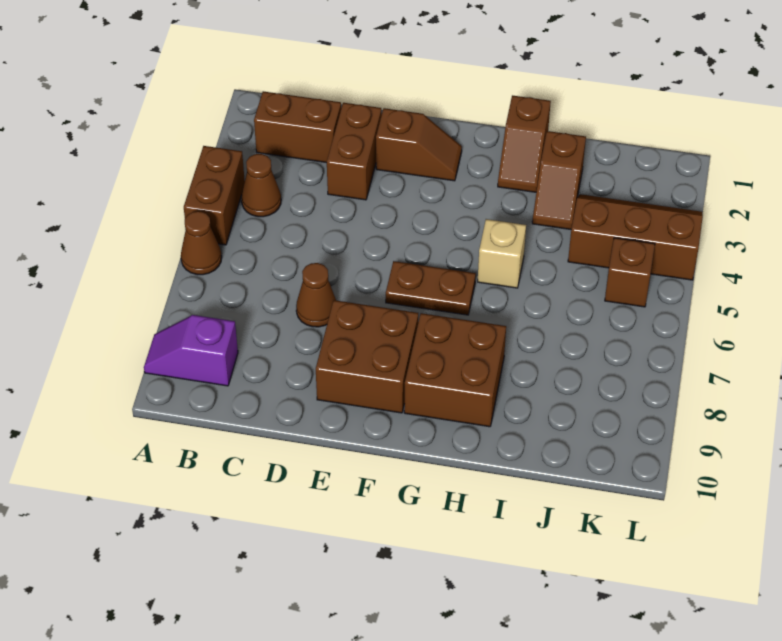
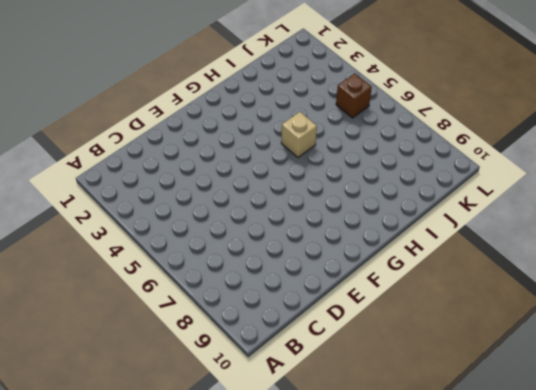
none -> brown 1x2 brick [184,146,245,245]
none -> brown 1x1 cone [181,211,222,275]
none -> purple 1x2 slope [144,315,238,386]

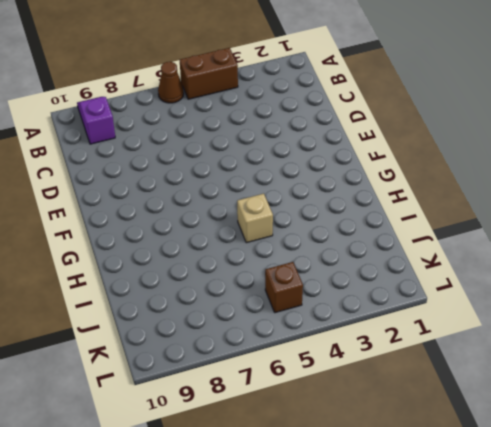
none -> brown 1x2 brick [254,91,341,163]
none -> brown 1x1 cone [241,154,281,217]
none -> brown 1x2 brick [327,103,382,200]

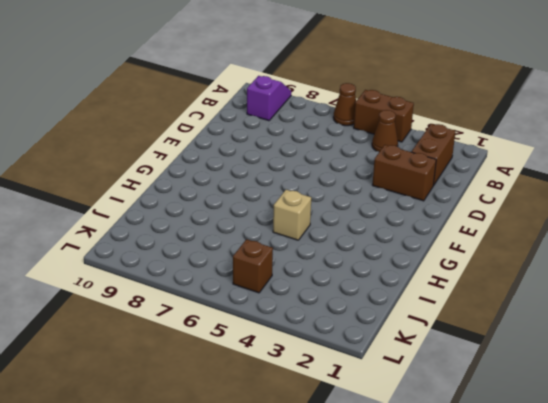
none -> brown 1x1 cone [296,263,336,327]
none -> brown 1x2 slope [376,108,462,181]
none -> brown 2x2 brick [316,300,418,413]

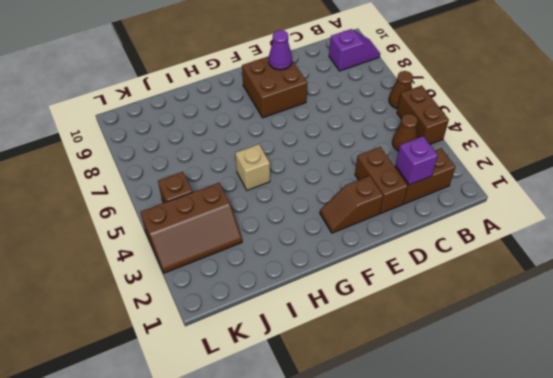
purple 1x1 brick [395,136,438,185] -> none
purple 1x1 cone [269,30,292,70] -> none
none -> brown 1x1 cone [296,263,336,327]
none -> brown 1x2 plate [386,261,476,315]
none -> brown 2x2 brick [404,313,506,427]

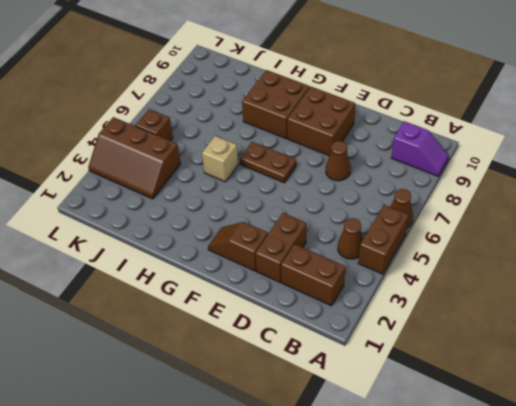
none -> brown 1x2 slope [498,95,551,192]
none -> brown 1x2 slope [532,131,586,229]

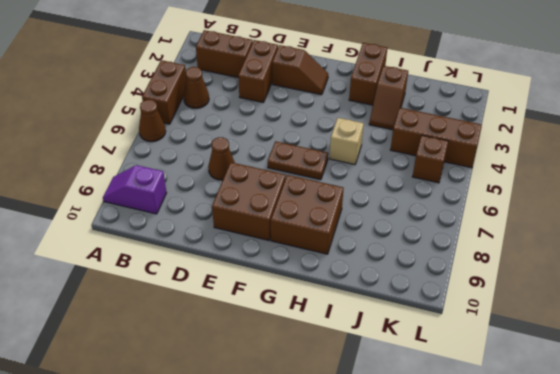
brown 1x2 brick [349,43,387,105] -> brown 1x2 slope [498,95,551,192]

